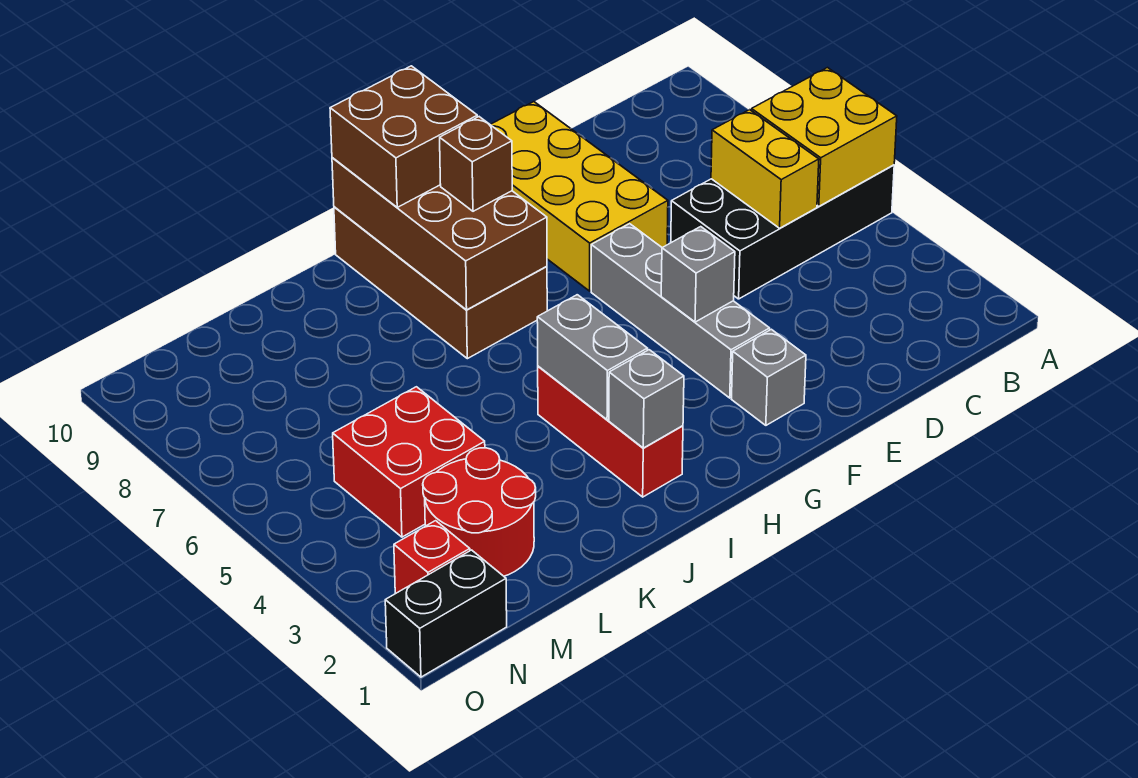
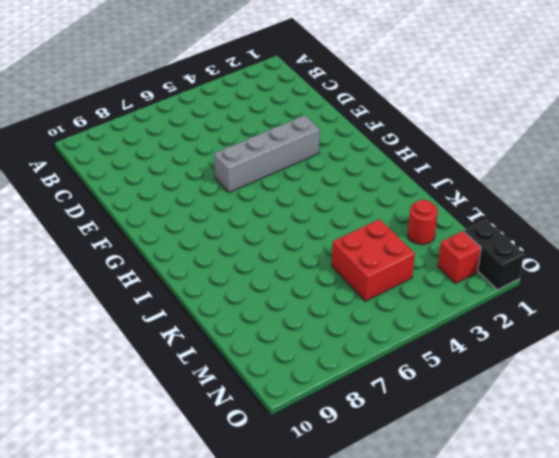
red 1x1 round brick [408,200,438,245] -> red 2x2 round brick [423,448,536,576]
none -> black 2x4 brick [671,165,894,299]
none -> yellow 2x4 brick [490,102,668,291]
none -> grey 1x1 brick [732,329,806,425]

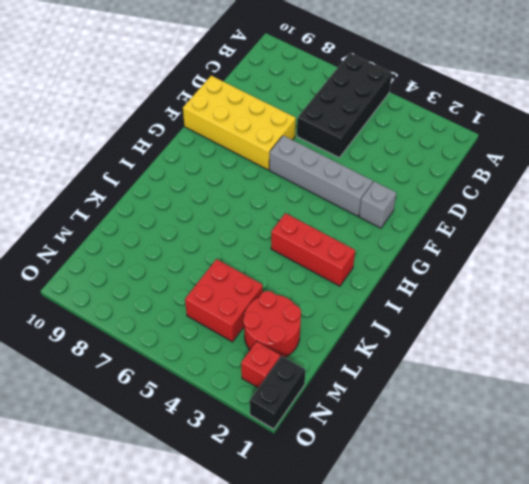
none -> brown 2x4 brick [334,207,547,359]
none -> yellow 2x2 brick [751,68,897,206]
none -> yellow 1x2 brick [711,110,819,228]

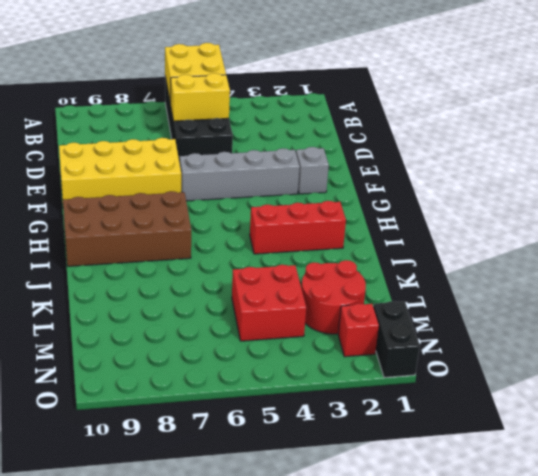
none -> grey 1x1 brick [661,227,735,322]
none -> brown 2x4 brick [332,158,547,310]
none -> grey 1x1 brick [609,350,684,448]

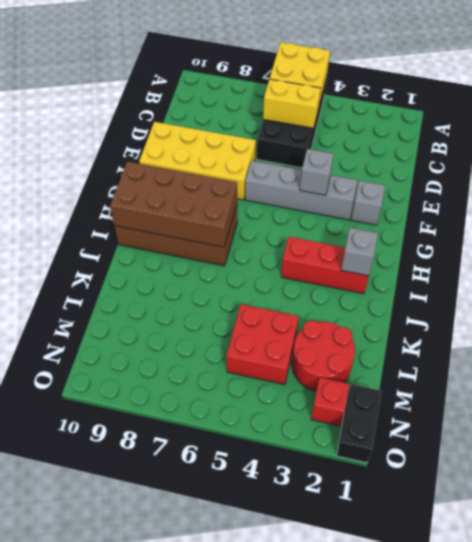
none -> grey 1x2 brick [537,295,648,420]
none -> brown 1x1 brick [440,117,512,211]
none -> brown 2x2 brick [330,66,478,207]

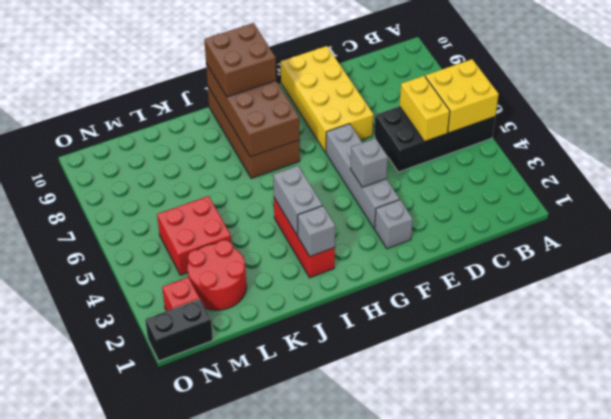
none -> brown 1x1 brick [440,117,512,211]

